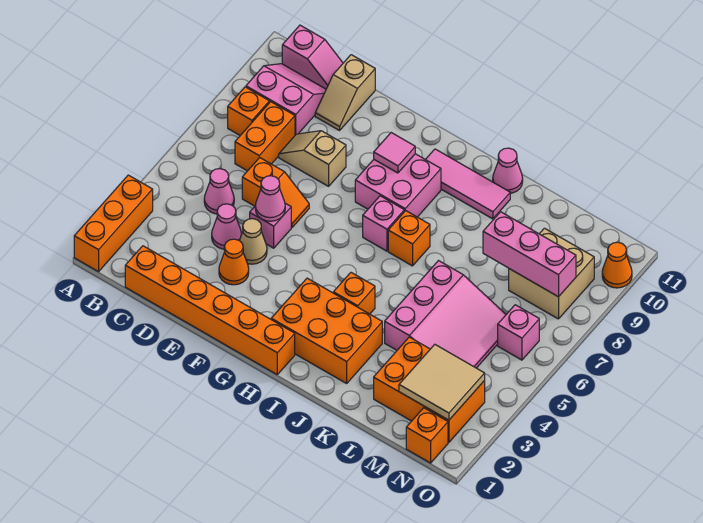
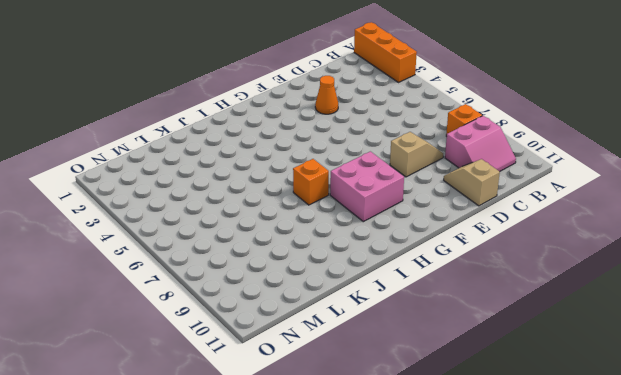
none -> pink 1x2 slope [282,25,343,89]
none -> orange 1x6 brick [125,246,295,374]
none -> pink 1x1 cone [204,169,234,214]
none -> orange 1x2 brick [235,102,295,171]

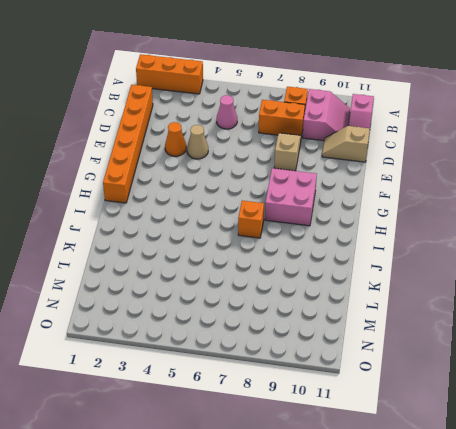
none -> pink 1x1 cone [212,204,241,249]
none -> orange 1x2 slope [242,158,309,227]
none -> pink 1x1 brick [250,203,291,248]
none -> orange 2x3 brick [271,278,382,383]

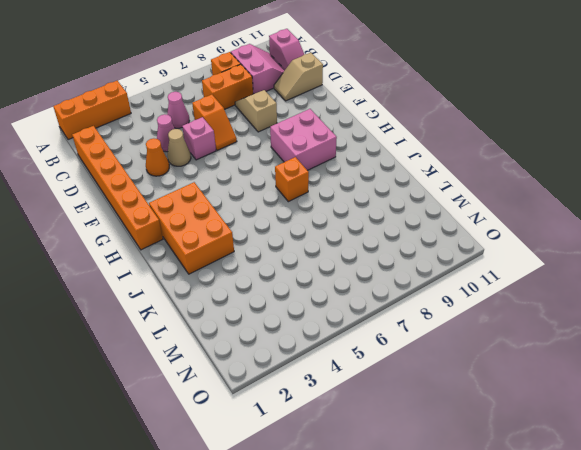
none -> pink 1x1 brick [363,196,404,251]
none -> pink 1x3 tile [425,149,510,219]
none -> orange 1x1 brick [333,273,375,314]
none -> pink 1x1 cone [493,148,523,193]

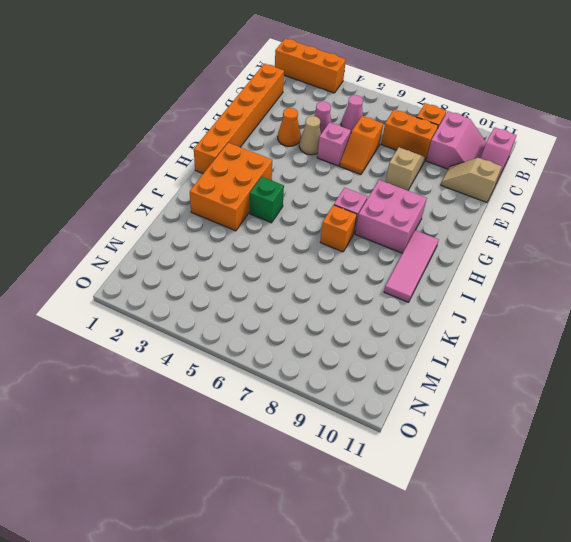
green 1x1 brick [250,177,284,223] -> orange 1x1 brick [333,273,375,314]
none -> pink 1x1 cone [493,148,523,193]
none -> pink 3x3 slope [385,261,506,368]
none -> orange 2x3 brick [374,337,485,442]
none -> tan 2x2 brick [509,228,594,319]

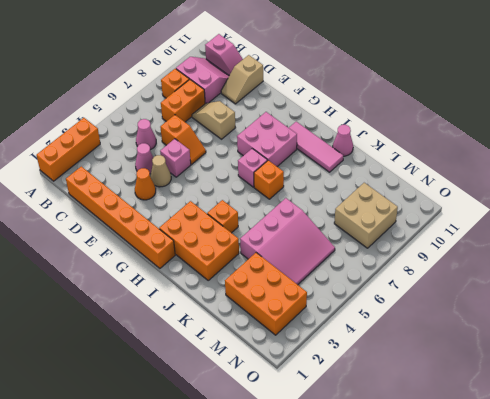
none -> orange 1x1 brick [406,408,448,463]
none -> pink 1x1 brick [498,305,539,360]
none -> orange 1x1 cone [602,242,632,288]
none -> pink 1x1 cone [255,176,285,221]

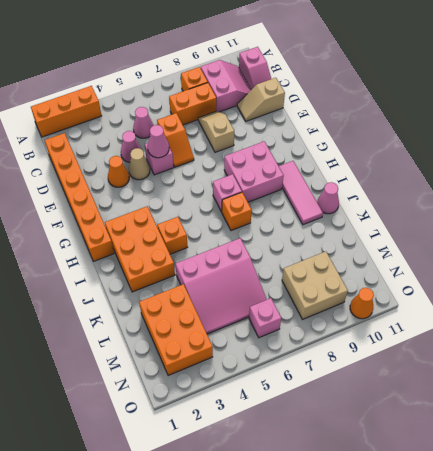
none -> orange 1x1 brick [406,408,448,463]
none -> pink 1x1 tile [374,133,415,173]
none -> pink 1x3 brick [483,212,576,297]
none -> tan 2x2 tile [399,344,485,420]

